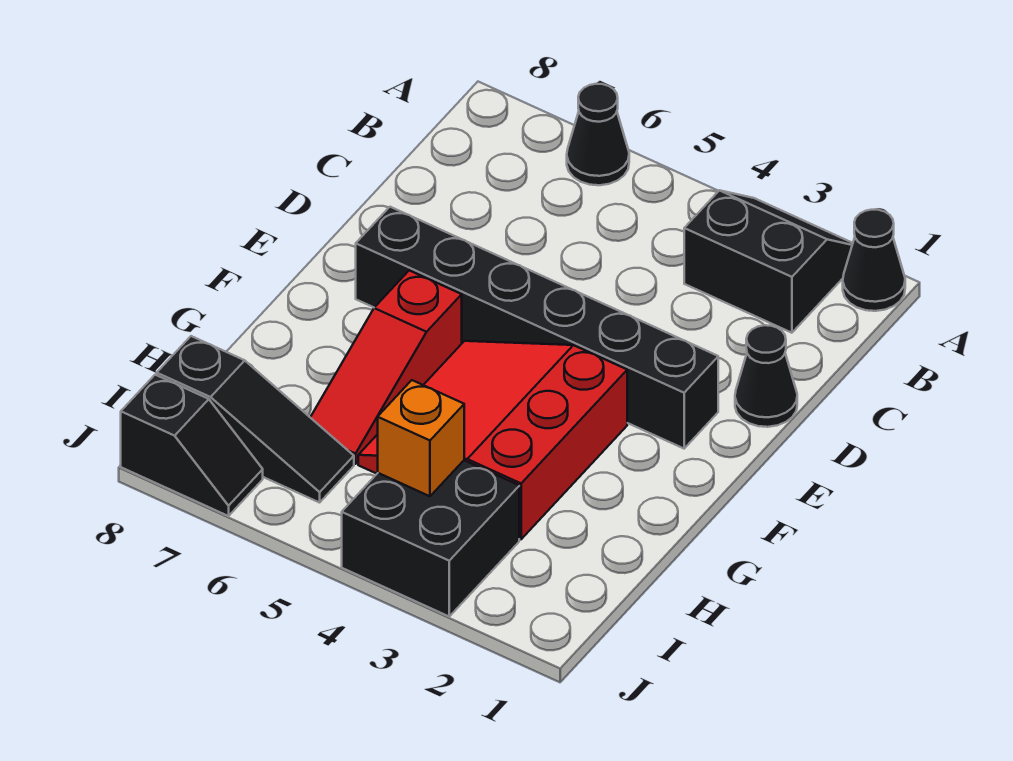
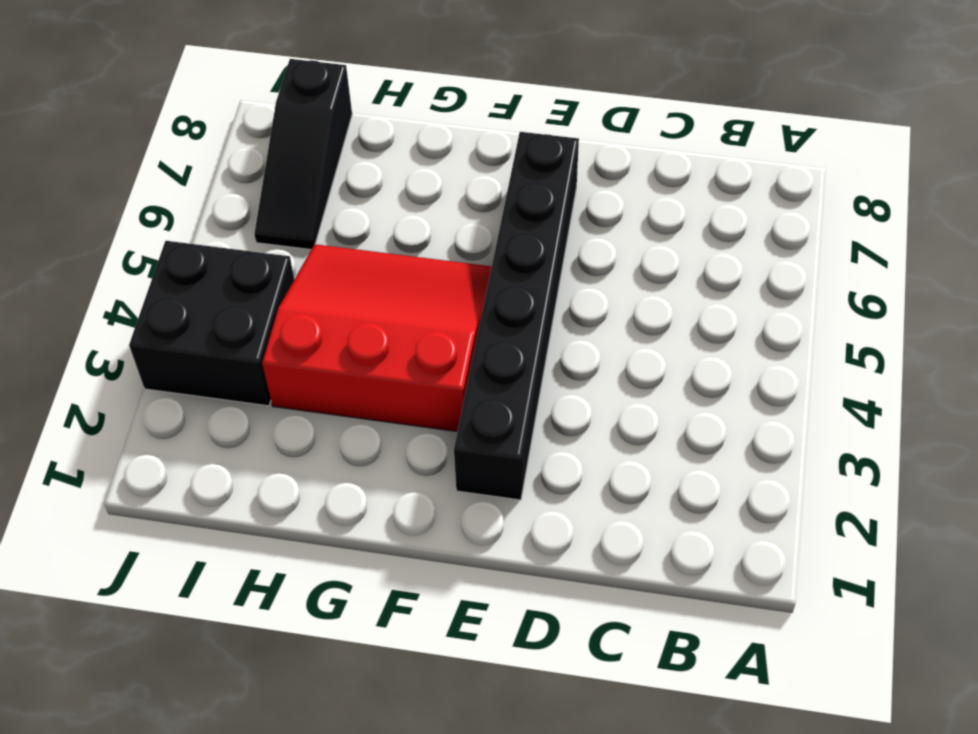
none -> black 1x1 cone [843,210,905,311]
none -> black 2x2 slope [684,190,853,333]

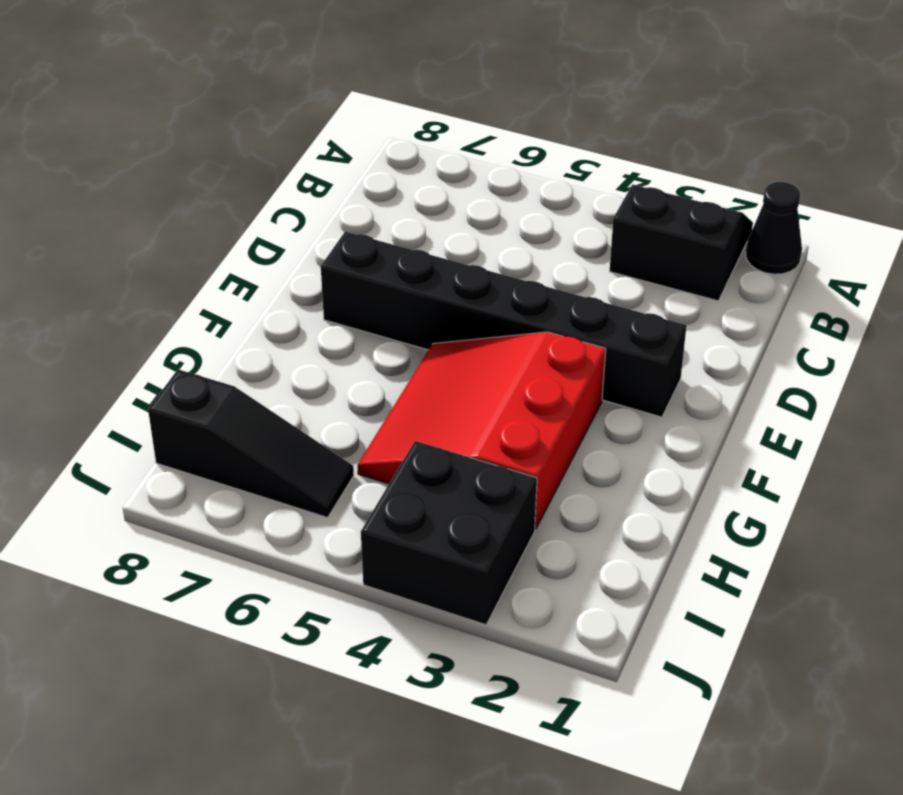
none -> black 1x1 cone [567,84,629,185]
none -> black 1x1 cone [735,325,797,427]

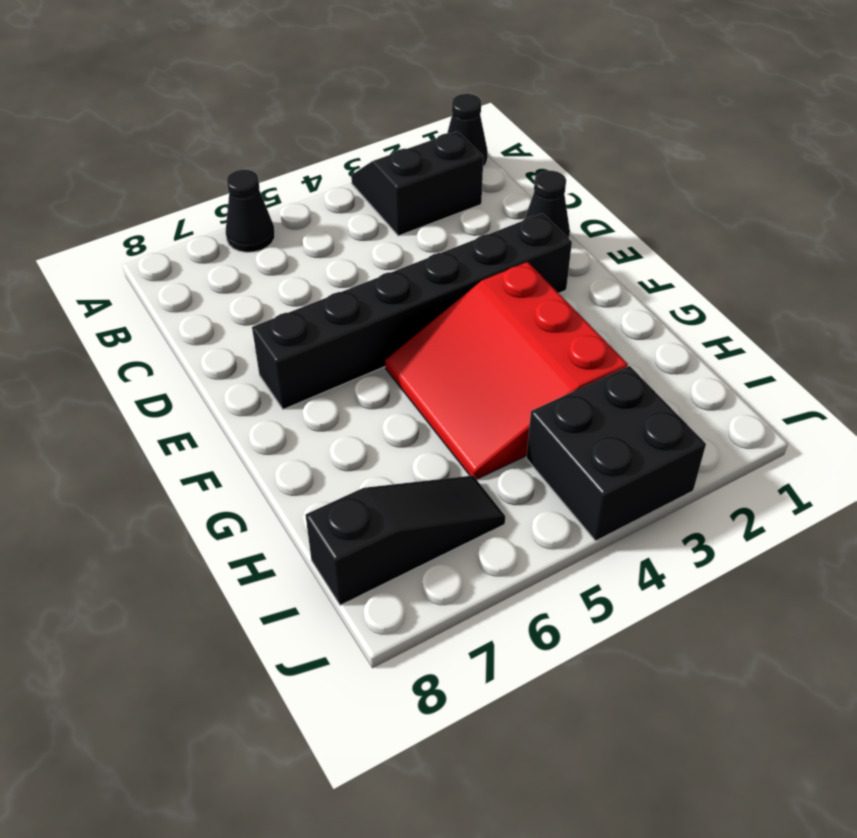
none -> red 1x3 slope [310,270,462,464]
none -> black 1x2 slope [121,375,263,516]

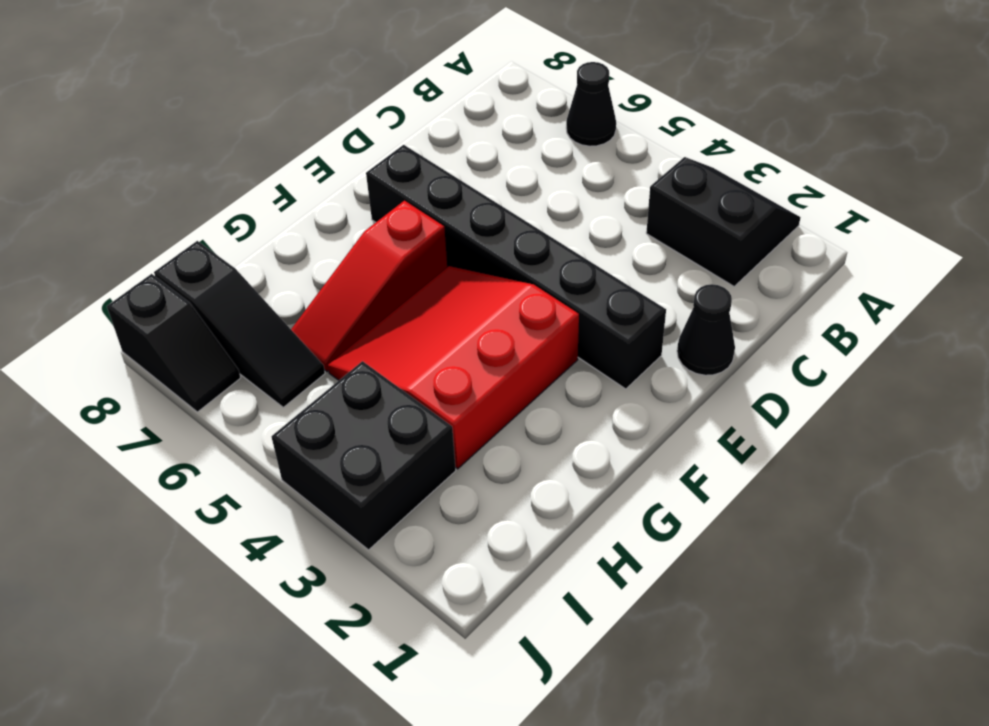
none -> black 1x1 cone [843,210,905,311]
none -> orange 1x1 brick [378,380,464,496]

